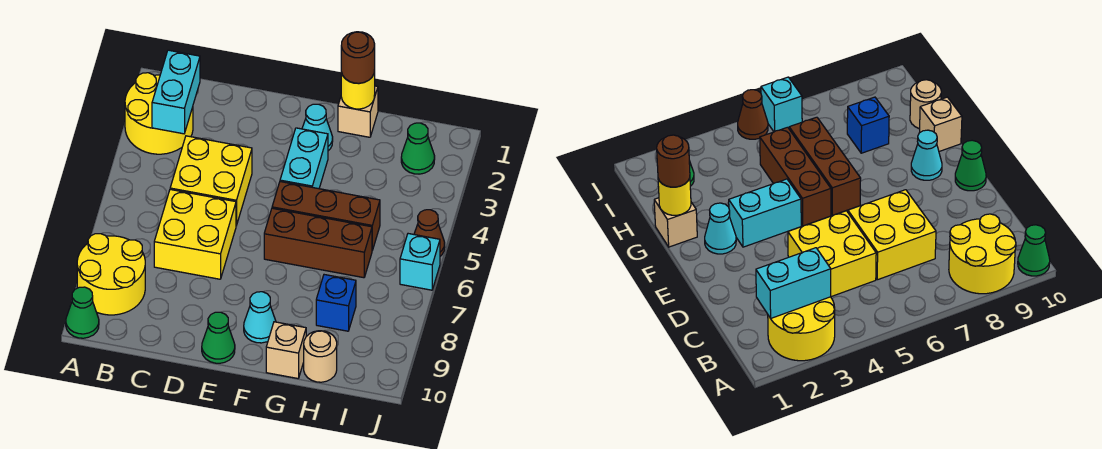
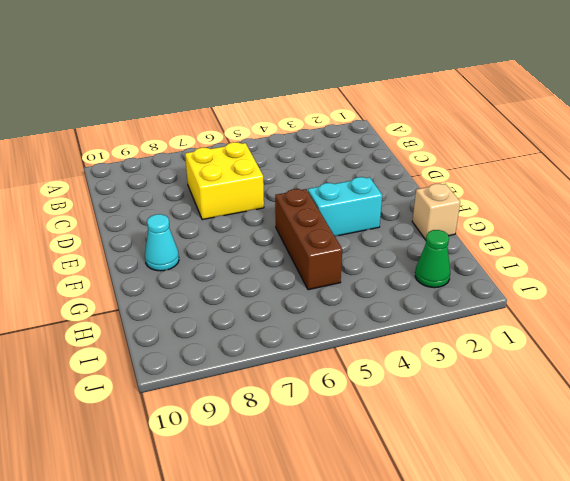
none -> yellow 2x2 round brick [125,73,193,154]
none -> yellow 2x2 round brick [77,234,145,315]
none -> green 1x1 cone [66,287,99,338]

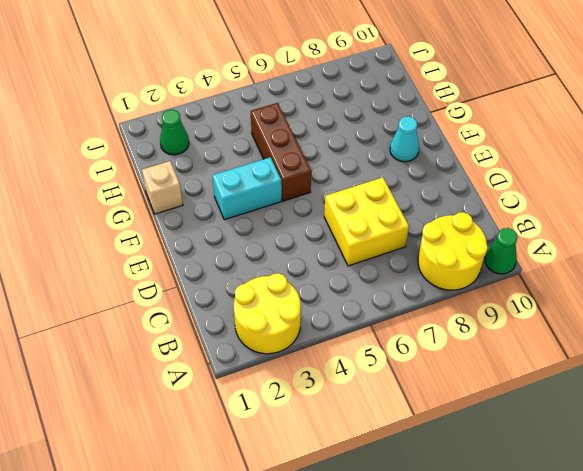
none -> yellow 2x2 brick [170,136,252,226]
none -> green 1x1 cone [202,312,235,363]
none -> cyan 1x1 cone [302,104,333,151]

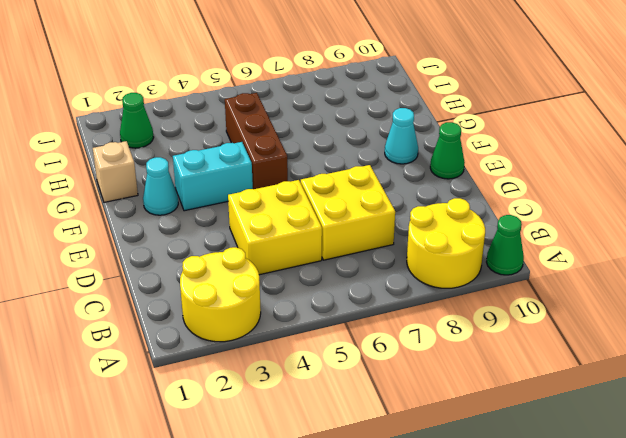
none -> brown 1x3 brick [264,208,372,278]
none -> tan 1x1 brick [266,322,306,378]
none -> blue 1x1 brick [316,275,356,331]

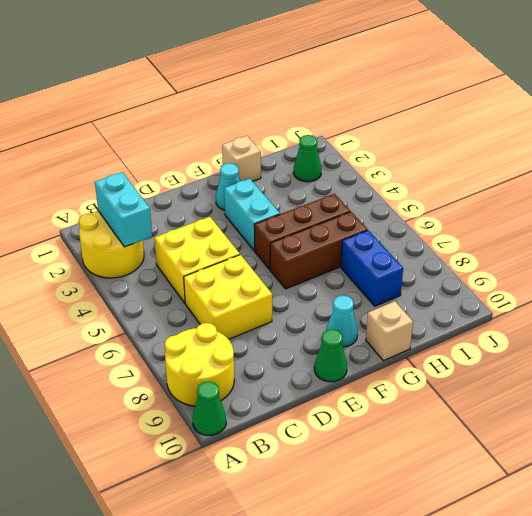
blue 1x2 brick [341,230,403,306] -> blue 1x1 brick [316,275,356,331]
none -> tan 1x1 round brick [304,331,337,382]
none -> brown 1x1 cone [414,210,445,256]
none -> cyan 1x1 brick [400,234,440,290]

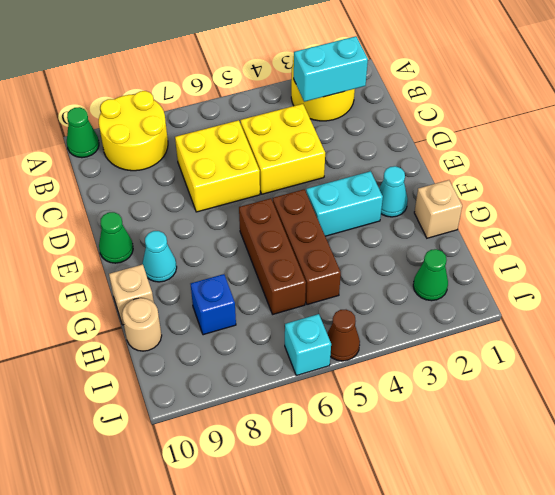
none -> yellow 1x1 round brick [341,70,375,109]
none -> brown 1x1 round brick [341,32,375,83]

